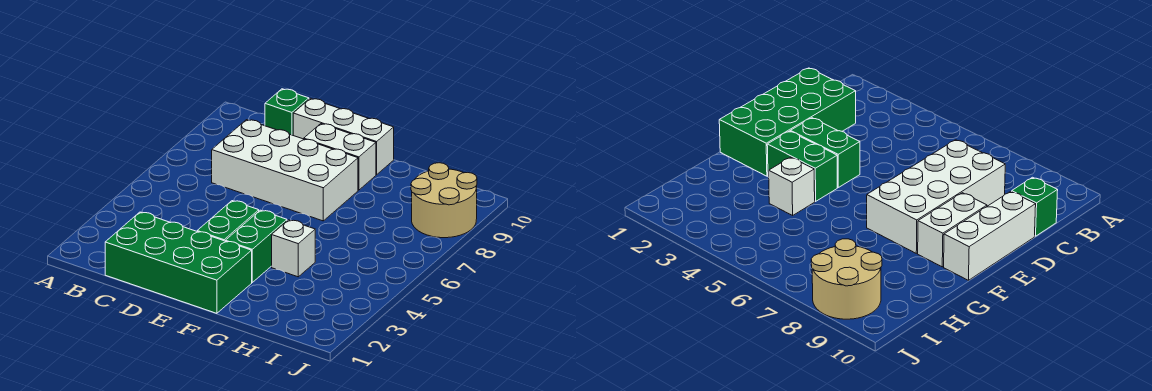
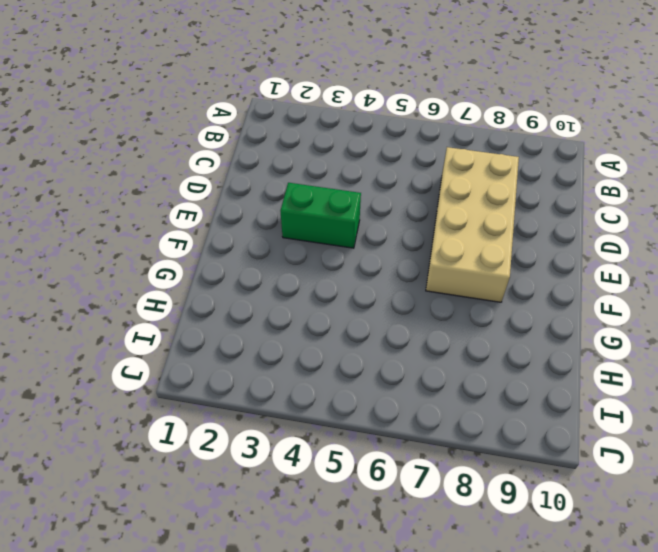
tan 2x4 brick [426,147,519,302] -> white 2x4 brick [212,120,358,221]
none -> green 2x4 brick [105,212,252,313]
none -> green 1x1 brick [265,89,309,135]

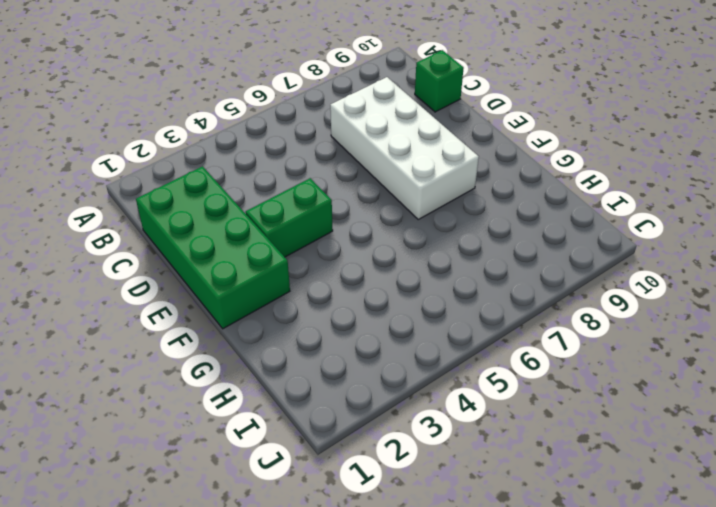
none -> white 1x3 brick [293,98,394,175]
none -> white 1x2 brick [304,124,376,190]

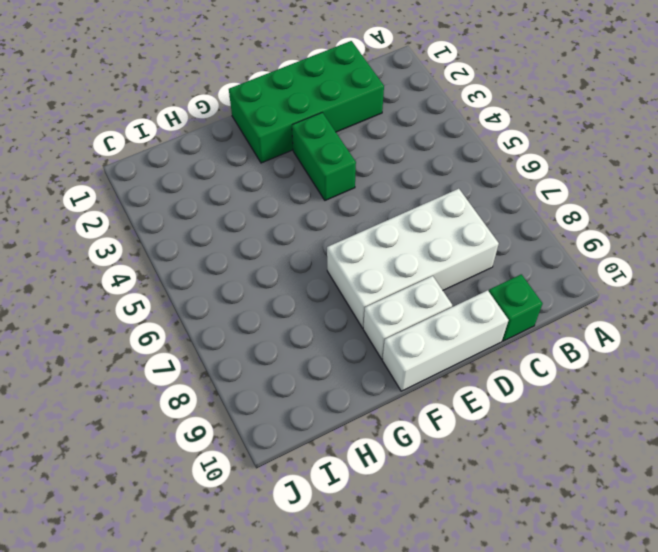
none -> green 1x2 brick [226,210,287,282]
none -> white 1x1 brick [272,220,315,277]

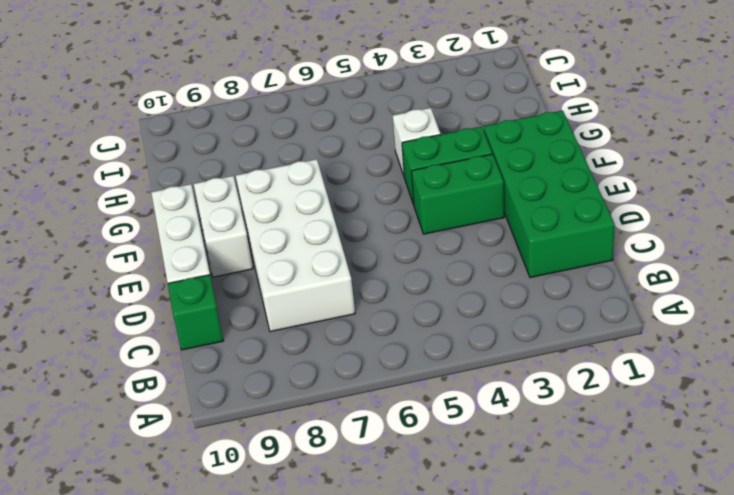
none -> tan 2x2 round brick [411,163,477,238]

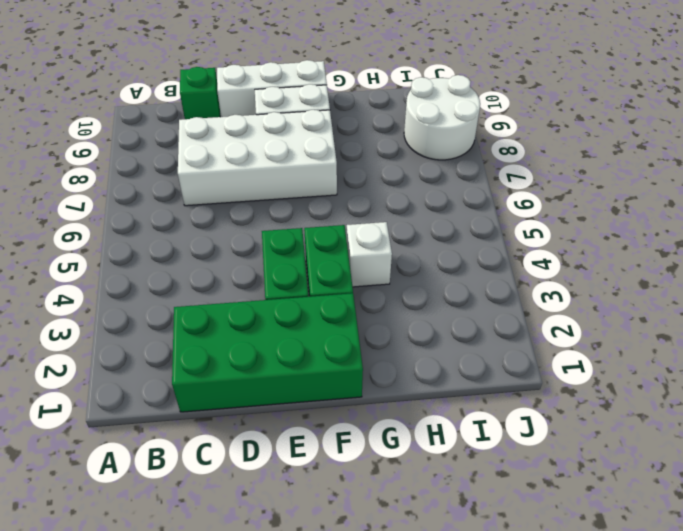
white 2x2 round brick [404,75,480,160] -> tan 2x2 round brick [411,163,477,238]

